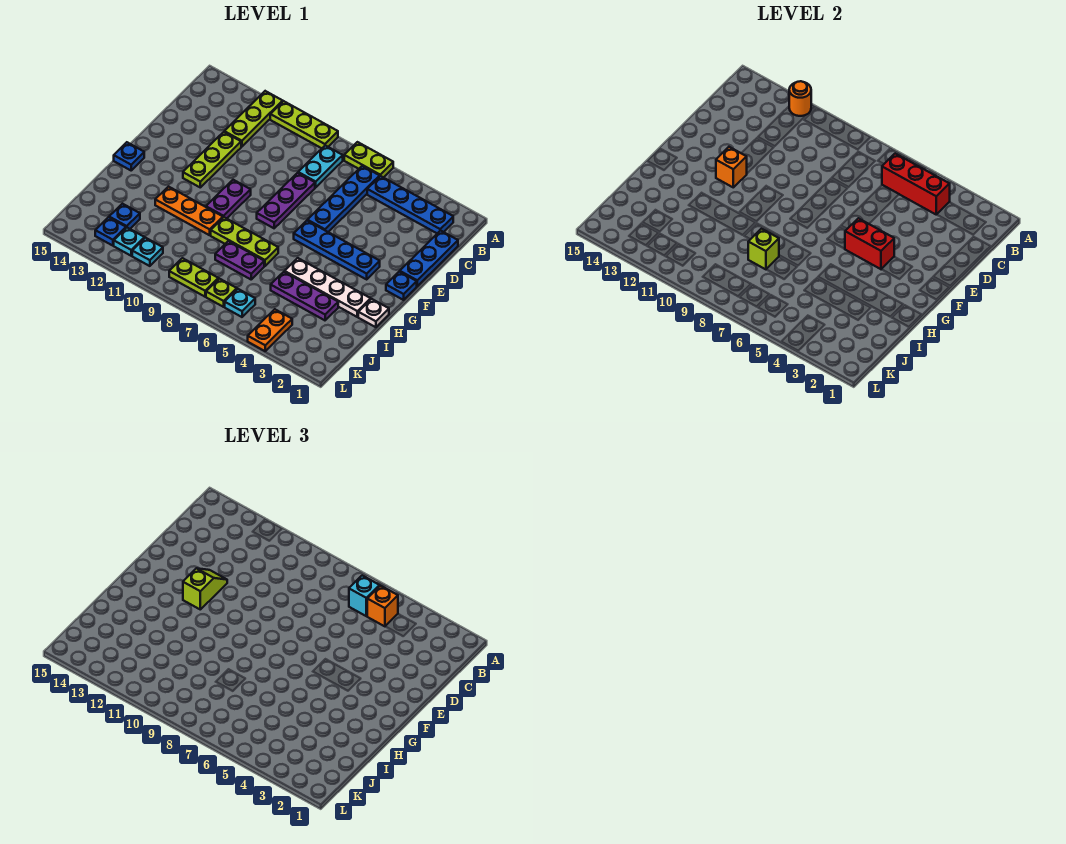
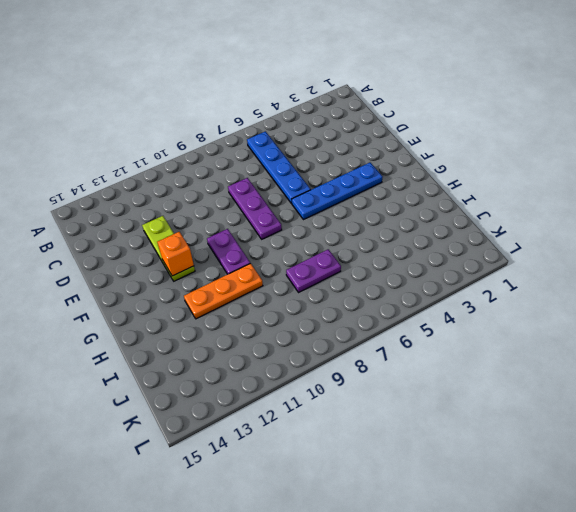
none -> lime 1x2 plate [344,142,393,178]
none -> lime 1x3 plate [270,101,338,148]
none -> lime 1x3 plate [224,91,283,147]
none -> blue 1x4 plate [367,176,453,233]

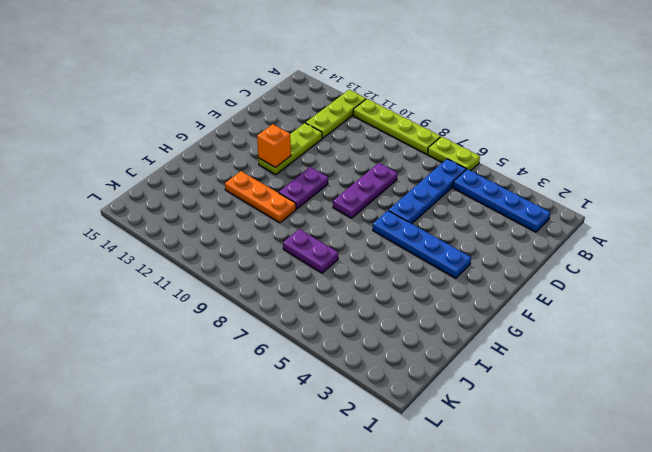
lime 1x4 plate [353,99,441,154] -> lime 1x3 plate [270,101,338,148]
none -> cyan 1x2 plate [298,145,343,187]
none -> blue 1x3 plate [400,230,458,286]
none -> blue 1x1 plate [386,271,417,300]
none -> blue 1x1 plate [114,142,144,170]

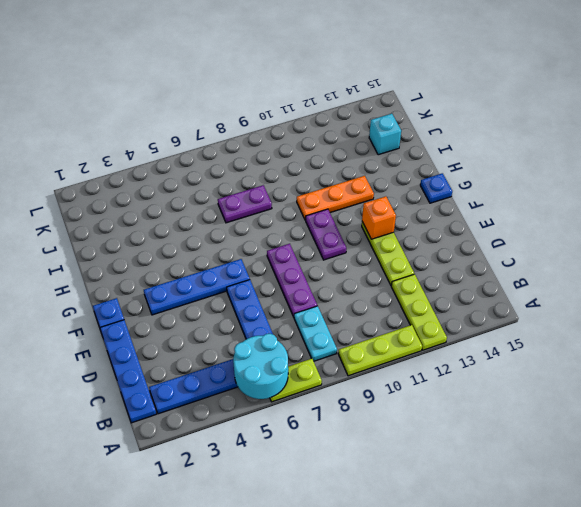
cyan 2x2 round brick [233,334,288,399] -> red 1x3 brick [882,154,950,215]
blue 1x4 plate [100,320,156,423] -> blue 1x3 plate [400,230,458,286]
cyan 1x1 brick [369,114,401,155] -> cyan 1x1 brick moved to [349,576,380,616]
none -> white 1x1 plate [358,299,389,327]
none -> white 1x4 plate [285,258,371,317]
none -> lime 1x3 plate [211,217,278,266]
none -> purple 1x3 plate [271,272,338,320]

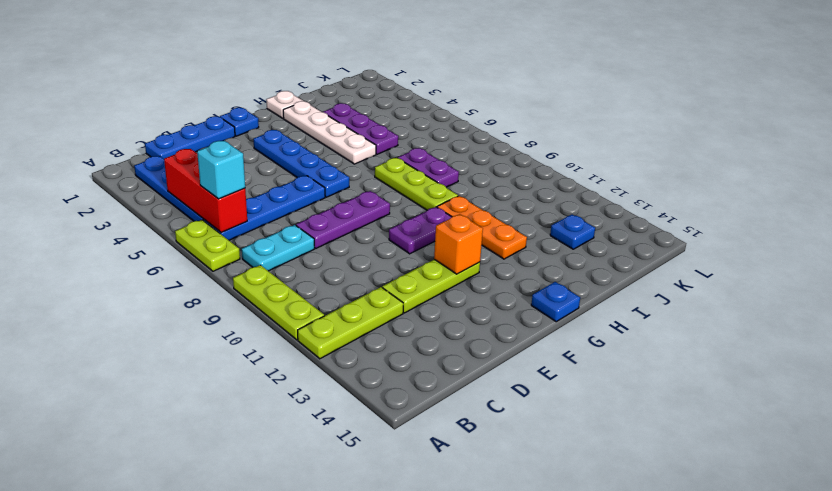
none -> orange 1x2 plate [248,309,292,351]
none -> cyan 1x1 plate [225,289,255,317]
none -> lime 1x1 plate [206,279,237,307]
none -> lime 1x2 plate [169,258,218,297]

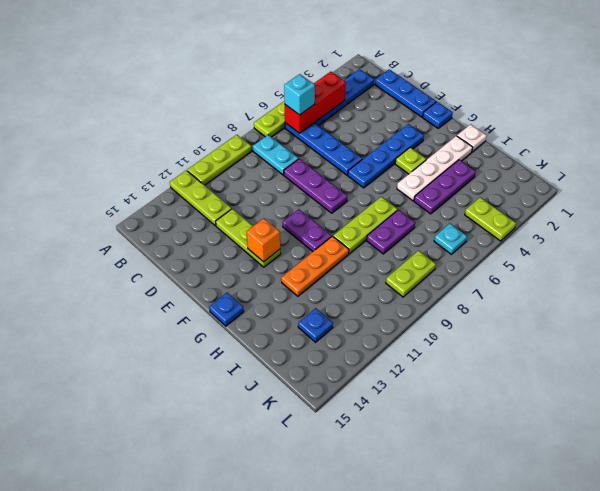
lime 1x1 plate [395,147,426,174] -> lime 1x1 plate moved to [206,279,237,307]
lime 1x2 plate [465,197,516,241] -> orange 1x2 plate [248,309,292,351]
none -> cyan 1x1 plate [132,238,163,266]
none -> cyan 1x1 plate [114,228,145,256]
none -> blue 1x1 plate [95,217,126,246]
none -> orange 1x1 round brick [789,81,811,116]

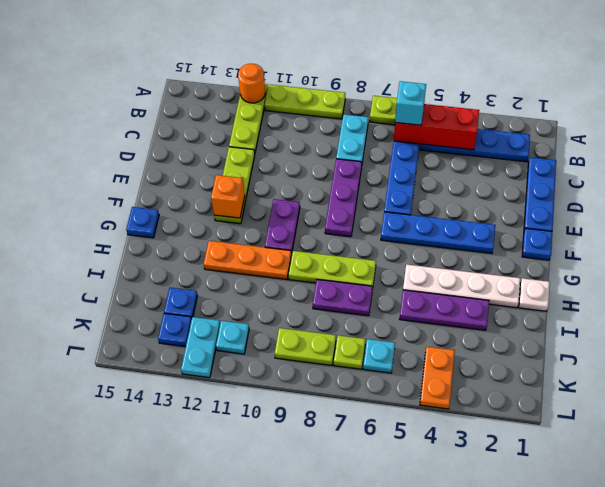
cyan 1x2 plate [181,317,220,378] -> cyan 1x1 plate [114,228,145,256]
none -> red 1x2 brick [845,218,894,269]
none -> lime 1x1 brick [748,229,779,269]
none -> orange 1x1 brick [367,586,398,626]
none -> lime 1x2 slope [183,568,227,609]

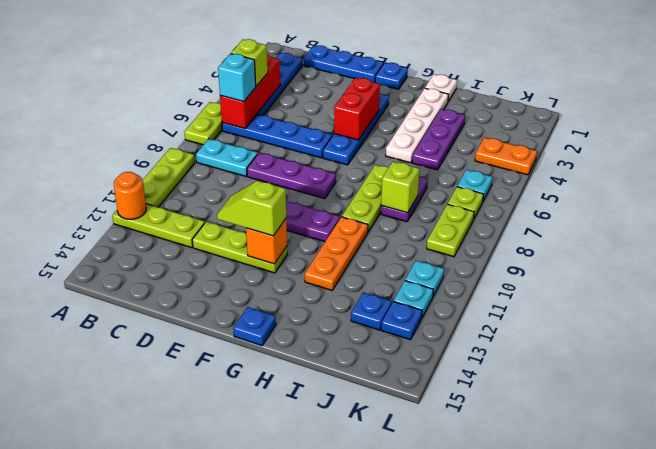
lime 1x1 brick [231,39,268,86] -> orange 1x1 brick [367,586,398,626]

